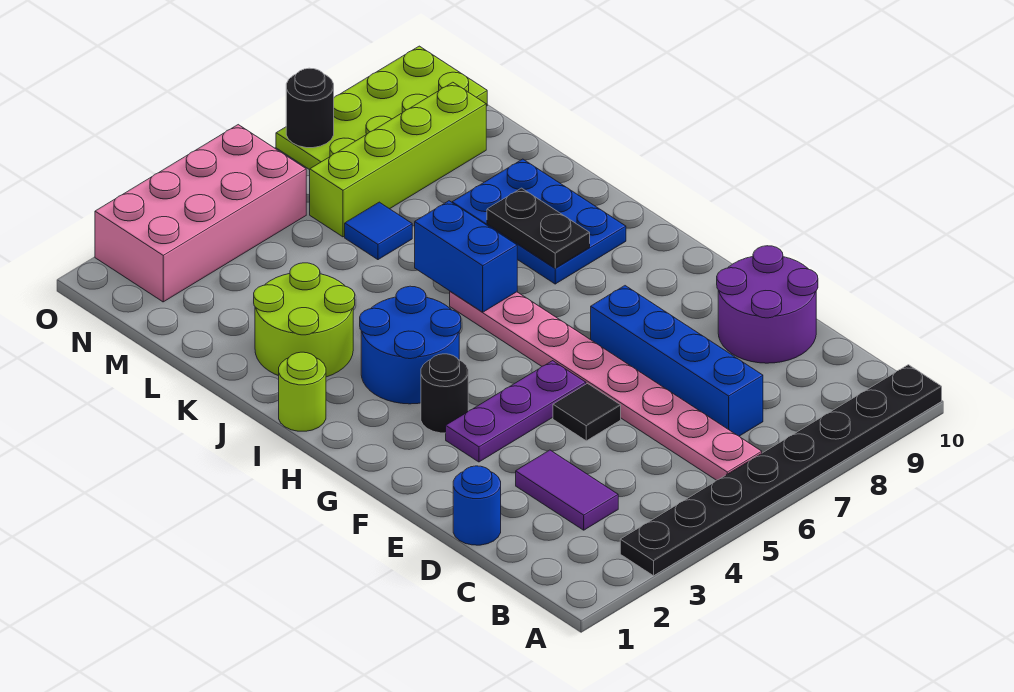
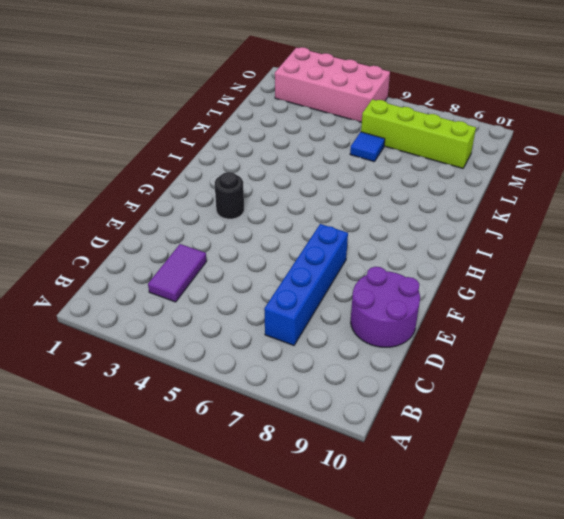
none -> black 1x8 plate [620,365,942,576]
none -> pink 1x8 plate [450,291,762,480]
none -> blue 1x1 round brick [453,466,501,545]

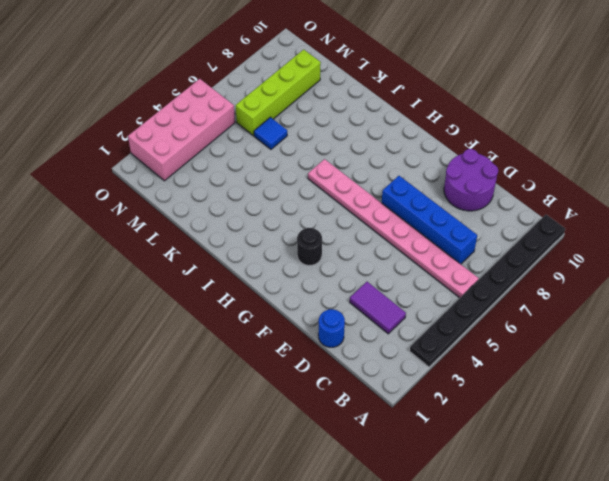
none -> black 1x1 tile [553,384,621,441]
none -> purple 1x3 plate [446,361,586,462]
none -> blue 2x2 round brick [360,286,461,404]

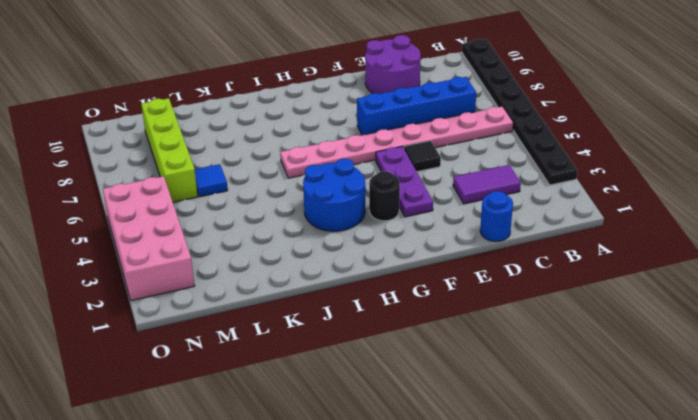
none -> lime 1x1 round brick [279,352,326,431]
none -> blue 2x3 plate [452,159,626,284]
none -> lime 2x2 round brick [254,263,355,377]

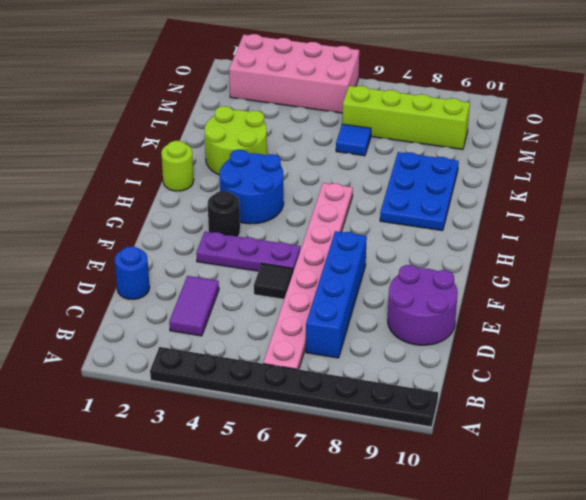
none -> lime 2x4 plate [276,46,487,170]
none -> blue 1x2 brick [415,201,517,312]
none -> black 1x2 plate [487,188,590,268]

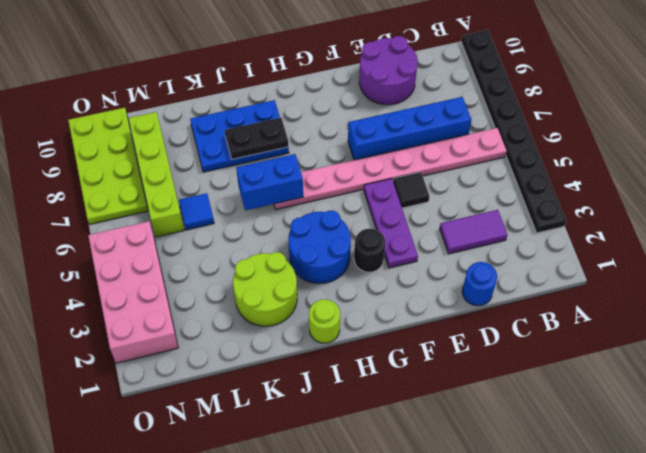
none -> black 1x1 round brick [286,68,334,148]

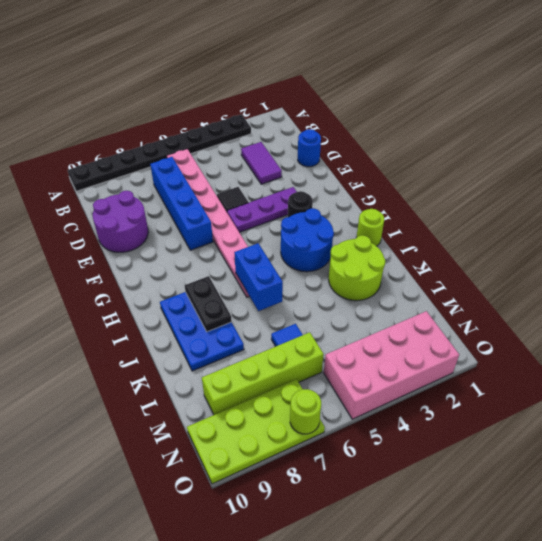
lime 1x1 round brick [290,389,321,434] -> black 1x1 round brick [286,68,334,148]

